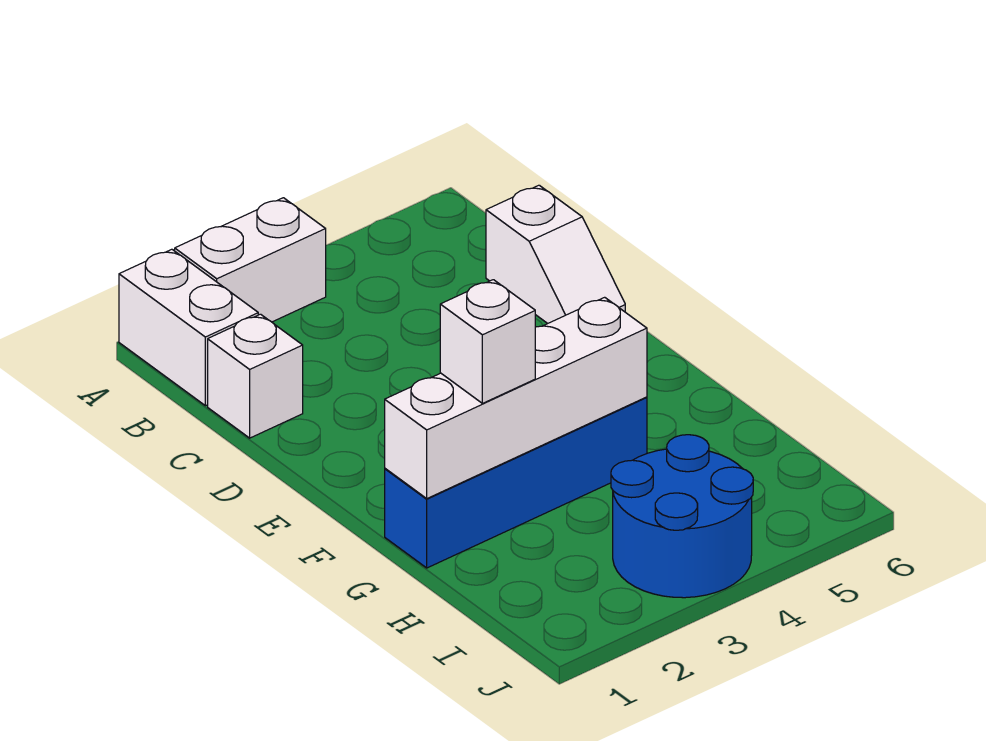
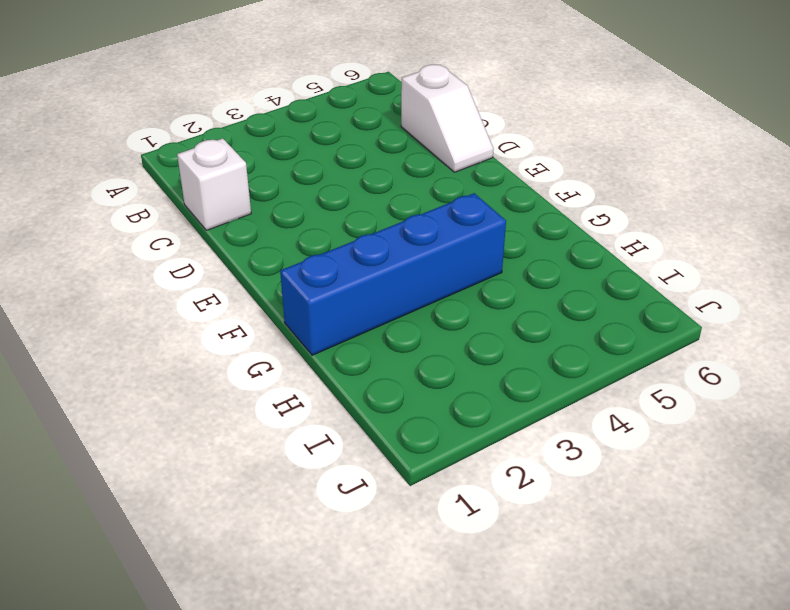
none -> white 1x2 brick [119,249,258,406]
none -> white 1x2 brick [175,198,326,322]

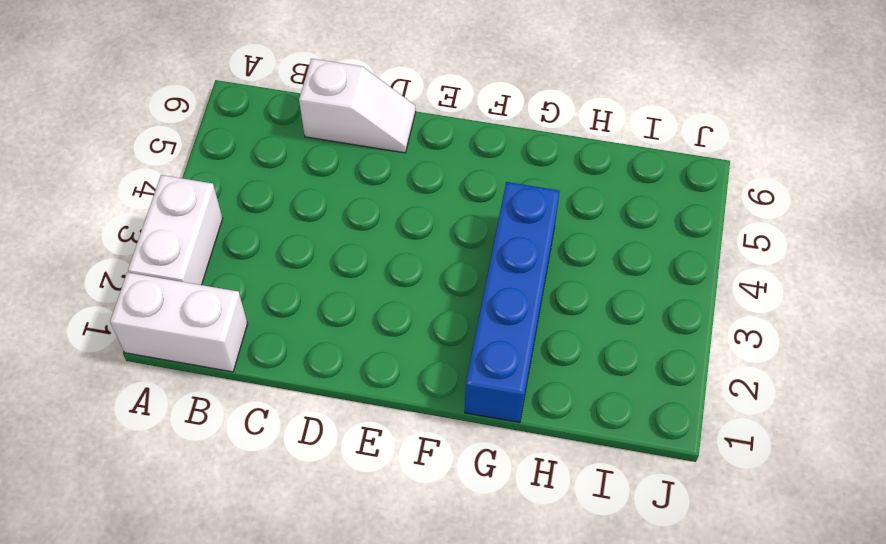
none -> white 1x1 brick [208,314,303,438]
none -> blue 2x2 round brick [611,435,753,598]

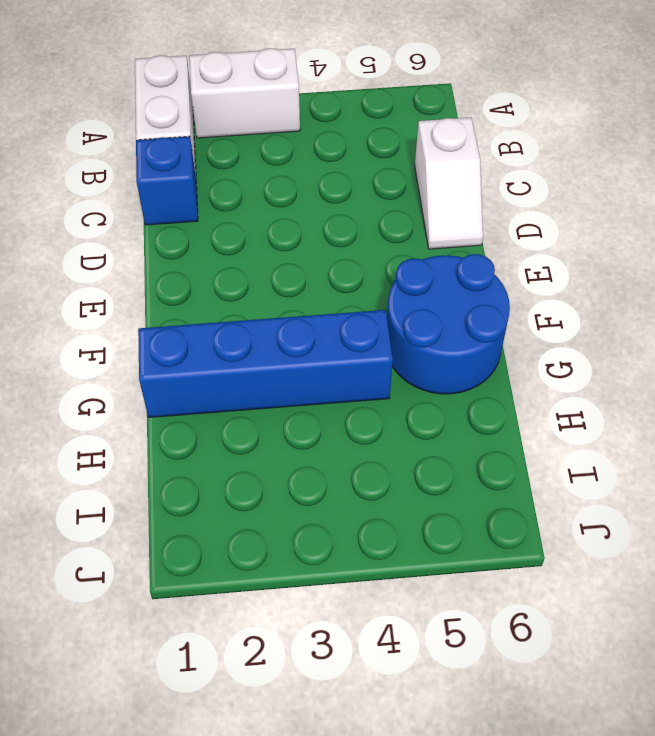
blue 1x1 brick [136,136,198,225] -> white 1x1 brick [208,314,303,438]
blue 2x2 round brick [387,254,510,394] -> blue 2x2 round brick moved to [611,435,753,598]
none -> white 1x4 brick [385,297,647,498]
none -> white 1x1 brick [440,280,535,403]

